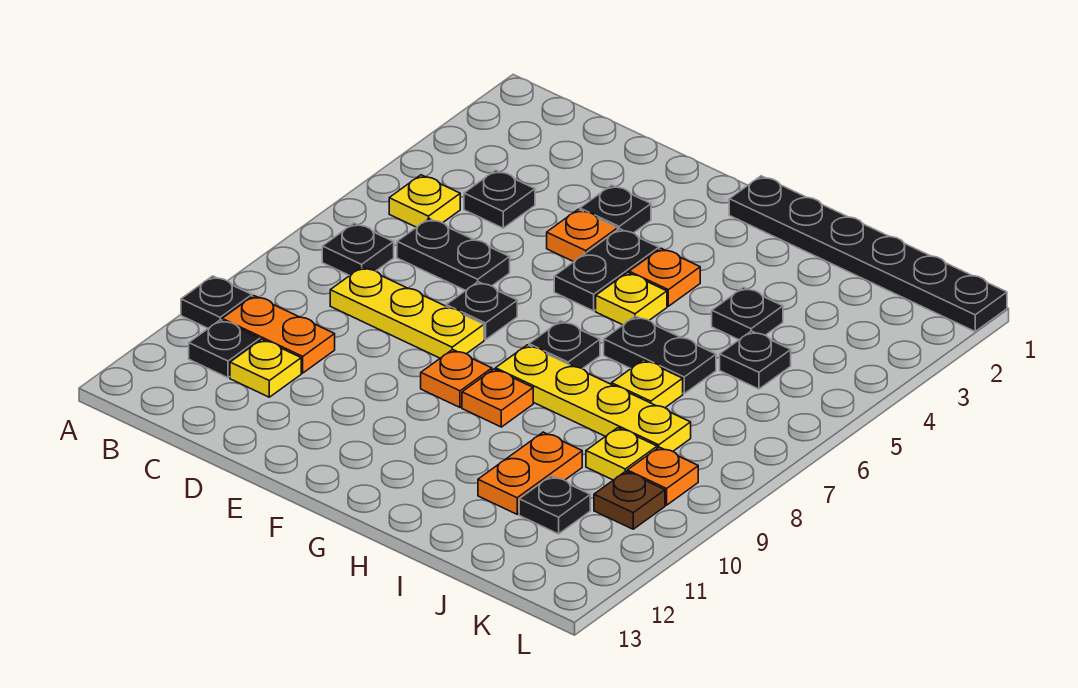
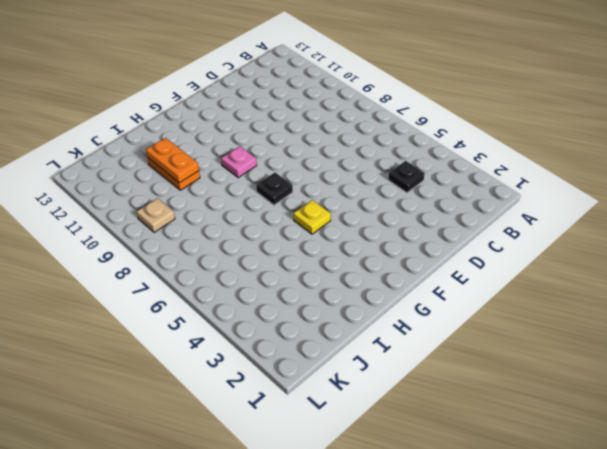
pink 1x1 plate [221,146,257,178] -> orange 1x1 plate [462,369,533,427]
orange 1x2 plate [146,138,199,183] -> orange 1x2 plate turned to [222,296,335,373]
tan 1x1 plate [137,198,175,233] -> orange 1x1 plate [627,447,698,505]
none -> black 1x1 plate [181,276,252,328]
none -> yellow 1x1 plate [389,175,460,227]
none -> black 1x1 plate [322,223,394,276]

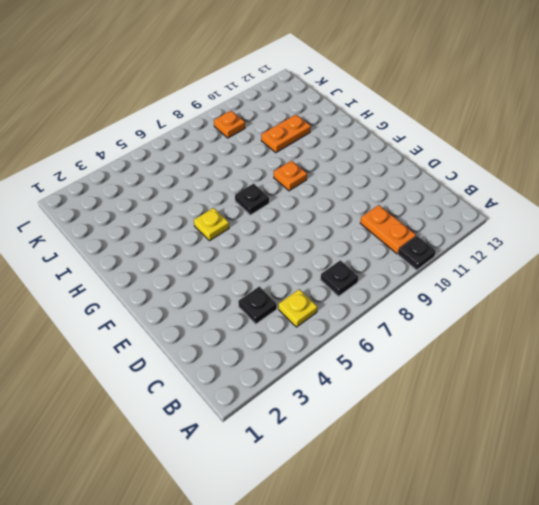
none -> black 1x1 plate [189,320,260,378]
none -> black 1x2 plate [397,219,510,290]
none -> yellow 1x3 plate [330,267,484,358]

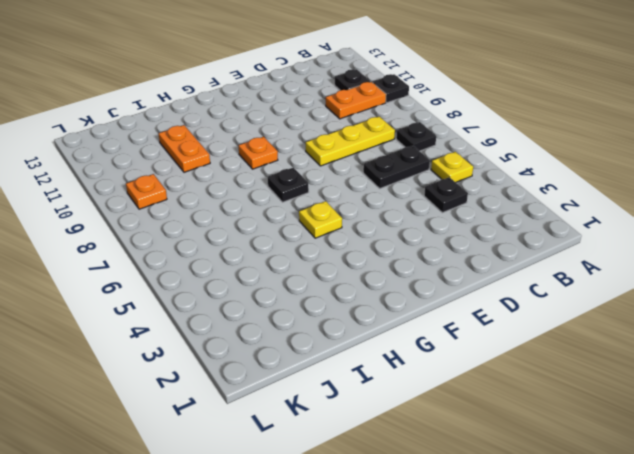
none -> yellow 1x1 plate [230,339,301,397]
none -> black 1x1 plate [580,185,651,233]
none -> orange 1x1 plate [547,209,618,262]

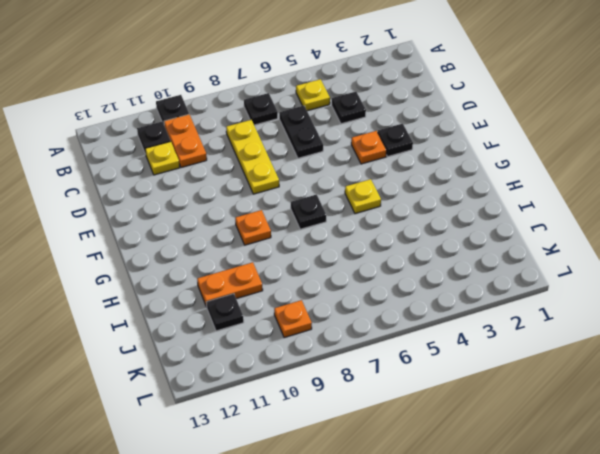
none -> black 1x1 plate [446,282,517,340]
none -> black 1x2 plate [554,229,659,311]
none -> orange 1x1 plate [421,349,492,407]

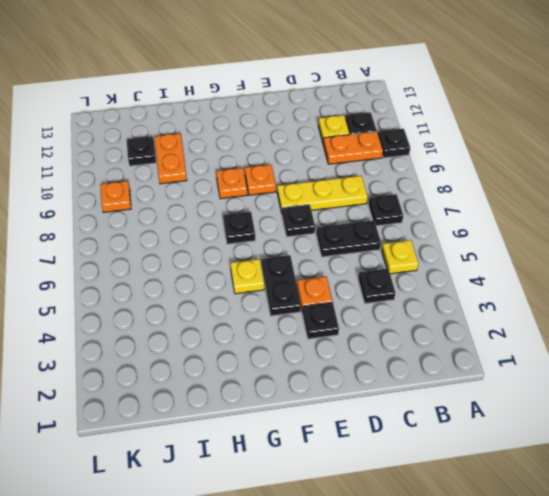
none -> black 1x6 plate [729,176,1007,331]
none -> orange 1x1 plate [629,248,700,306]
none -> yellow 1x4 plate [496,345,691,451]

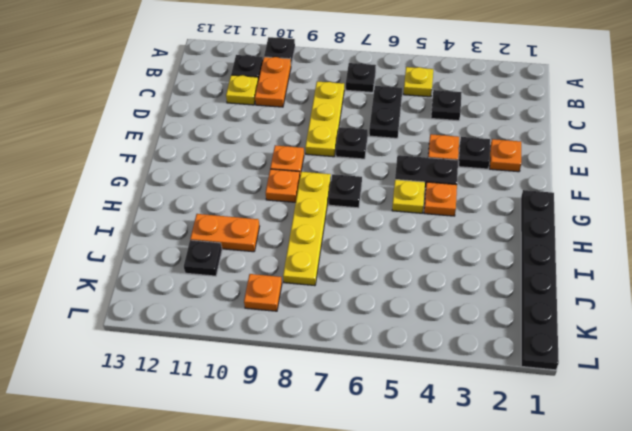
orange 1x1 plate [490,139,521,172] -> none
none -> black 1x2 plate [604,316,716,393]
none -> black 1x1 plate [712,287,783,340]
none -> yellow 1x1 plate [612,360,683,408]

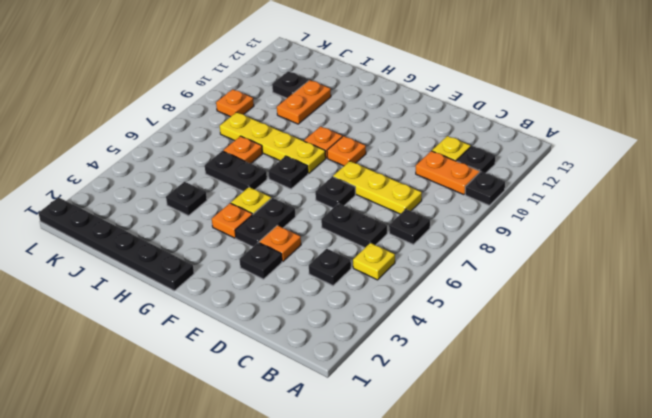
orange 1x1 plate [223,136,262,163] -> yellow 1x1 plate [612,360,683,408]
none -> black 1x1 plate [720,331,791,389]
none -> yellow 1x1 plate [586,428,657,480]
none -> brown 1x1 plate [594,471,665,529]

